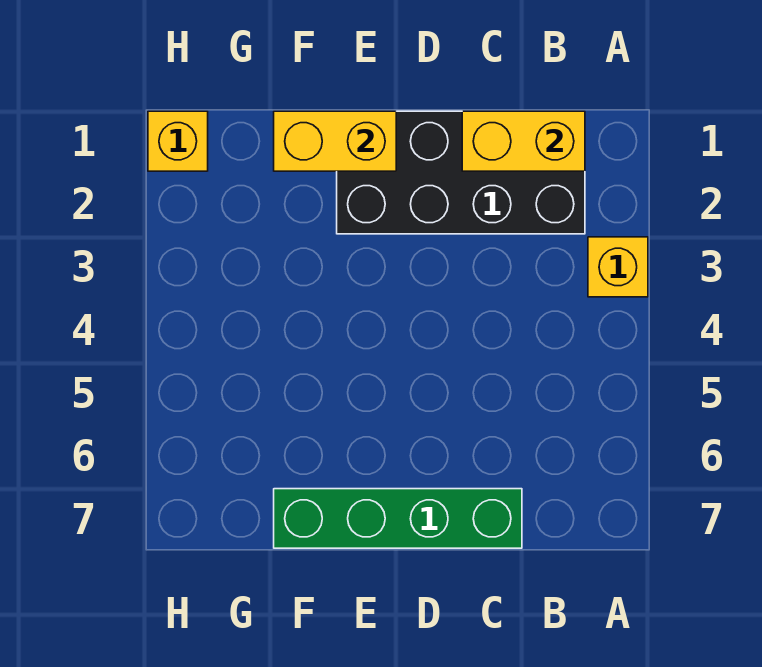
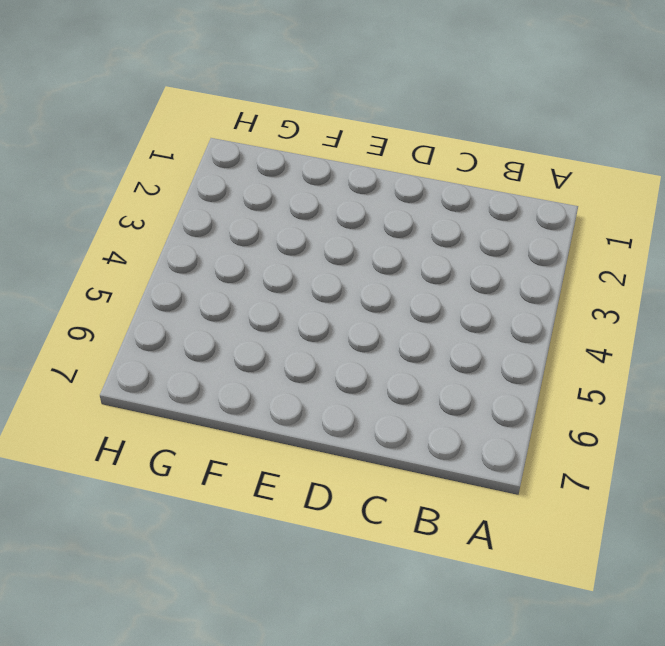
none -> yellow 1x1 brick [588,237,648,297]
none -> black 2x4 brick [337,111,585,234]

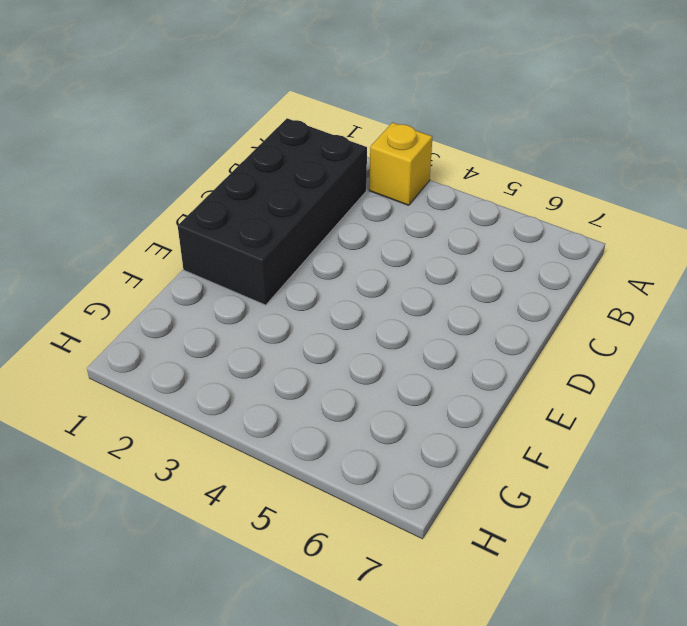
none -> green 1x4 brick [274,489,522,548]
none -> yellow 1x1 brick [148,111,208,171]

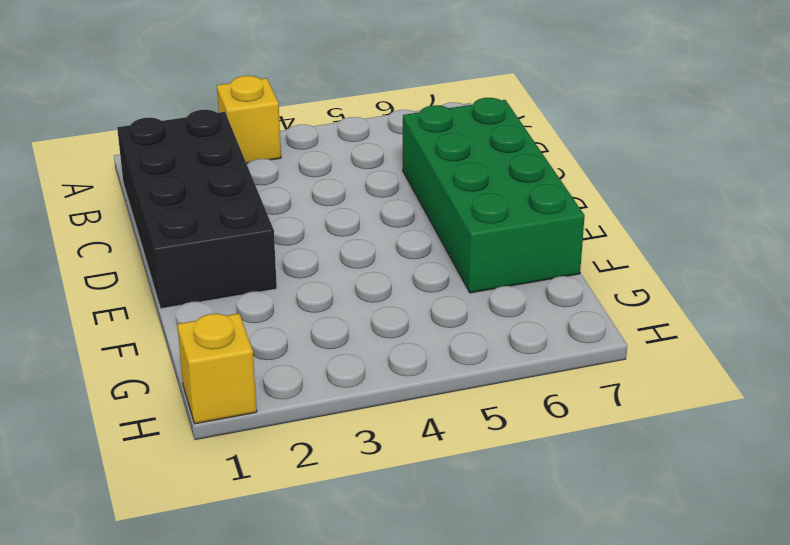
green 2x4 brick [403,98,585,293] -> green 1x4 brick [274,489,522,548]
none -> yellow 1x2 brick [462,111,585,171]
none -> yellow 1x2 brick [274,111,396,171]

